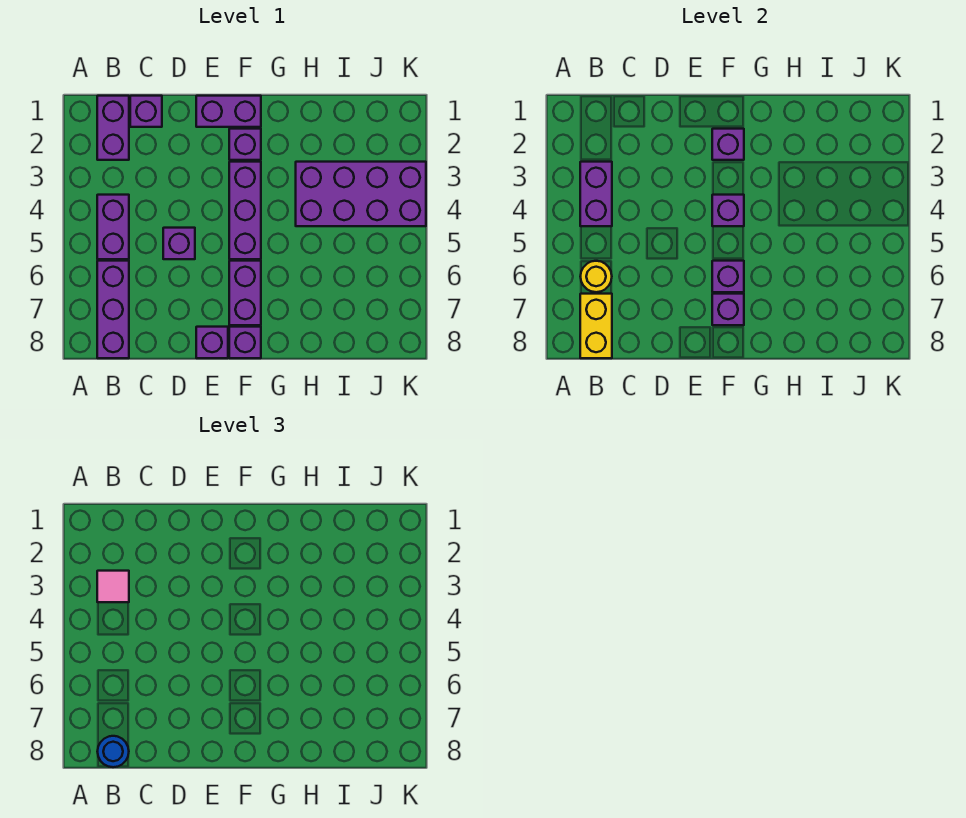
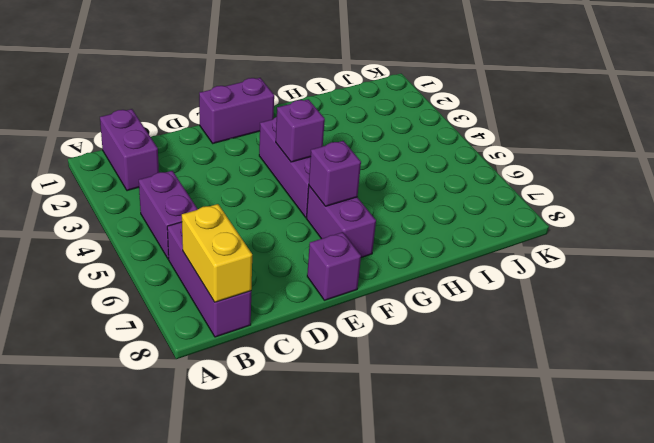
none -> purple 1x1 brick [130,96,162,127]
none -> purple 1x1 brick [163,228,195,259]
none -> purple 1x1 brick [229,129,261,160]

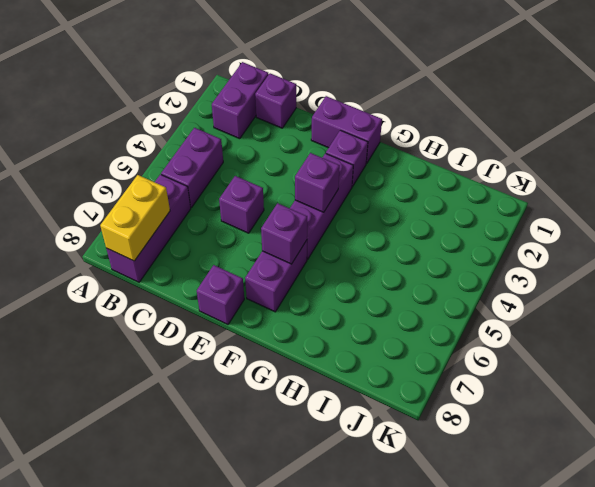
none -> purple 1x1 brick [229,327,261,358]
none -> purple 2x4 brick [296,162,426,226]
none -> purple 1x2 brick [580,162,612,226]

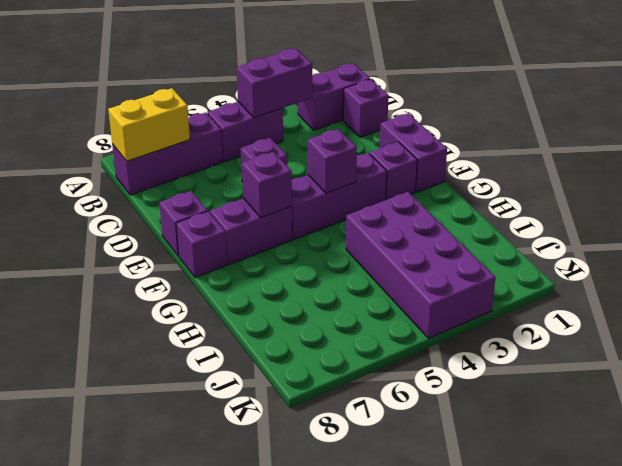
none -> yellow 1x1 round brick [580,261,612,292]
none -> purple 1x1 brick [712,129,744,160]
none -> purple 1x1 brick [712,294,744,325]

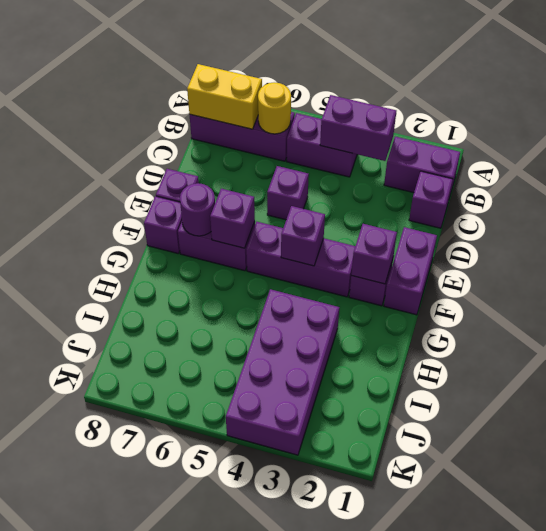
purple 1x1 round brick [180,183,215,236] -> purple 1x1 brick [712,294,744,325]
none -> pink 1x1 tile [97,571,129,602]
none -> blue 1x1 round brick [97,736,129,767]

